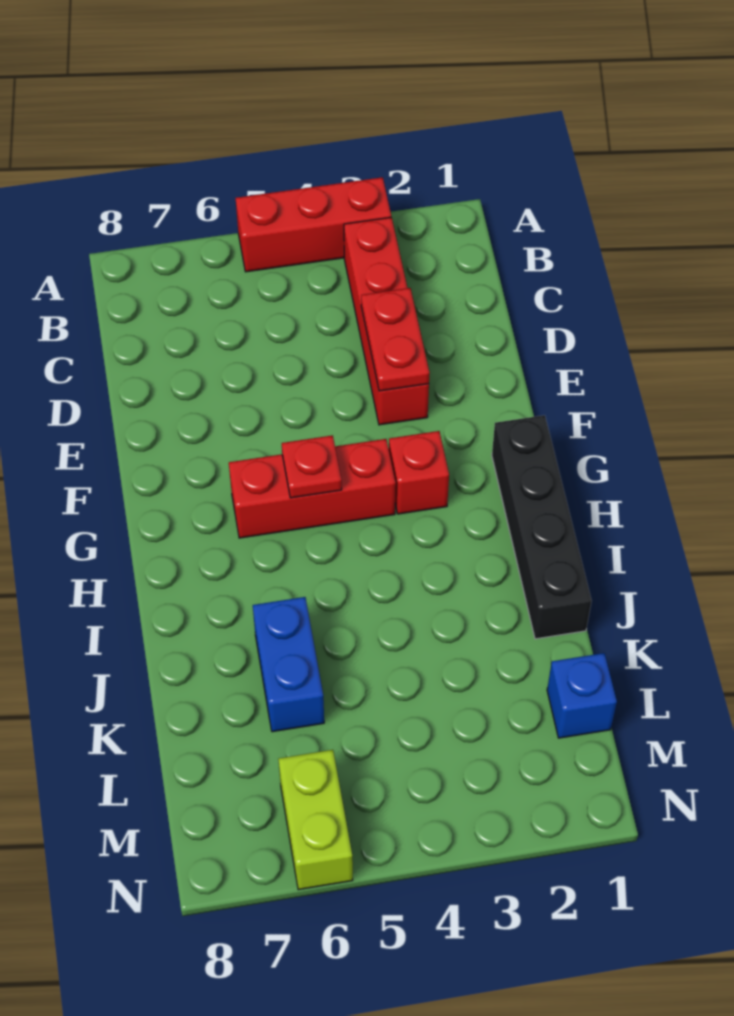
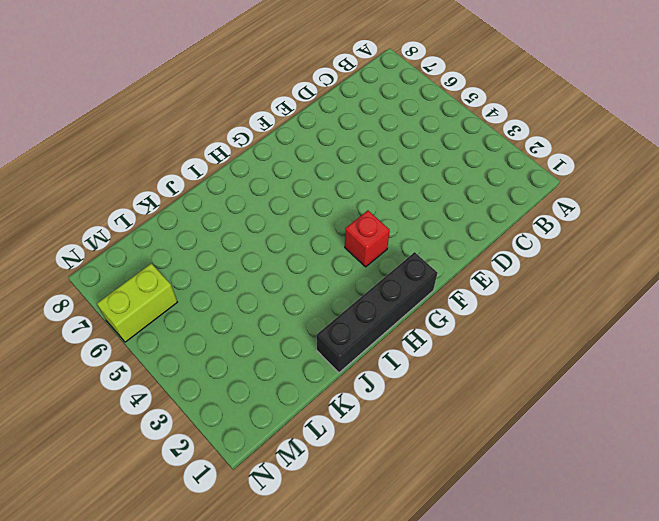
none -> red 1x3 brick [236,177,391,272]
none -> red 1x4 brick [344,217,429,425]

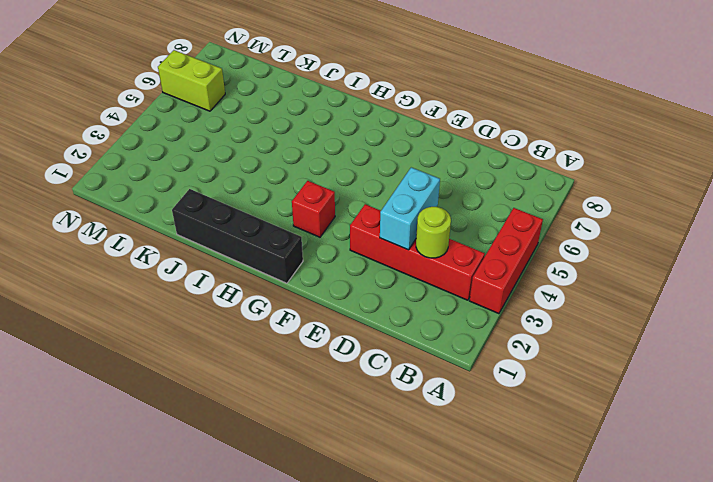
lime 1x1 round brick [416,207,451,258] -> none
cyan 1x2 brick [380,167,440,250] -> red 1x2 plate [361,288,430,391]
none -> red 1x3 brick [229,439,396,538]
none -> blue 1x2 brick [253,597,324,732]

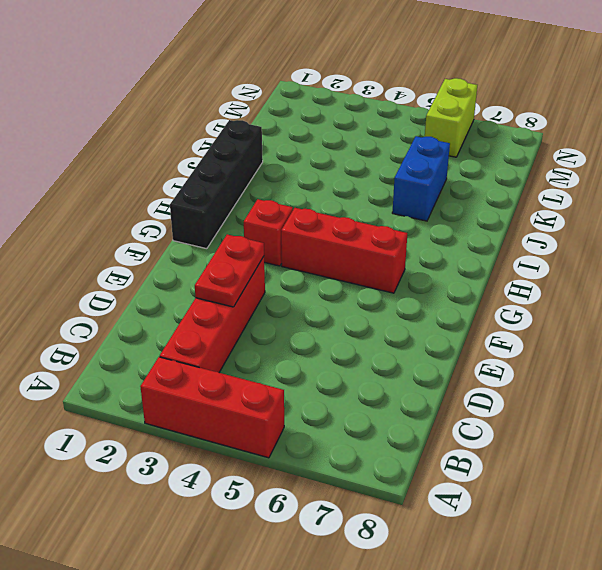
none -> blue 1x1 brick [547,653,617,738]
none -> red 1x1 plate [282,435,342,498]

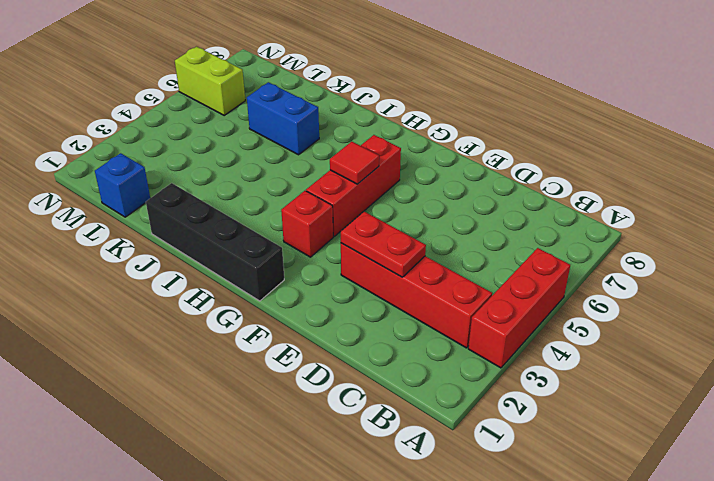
red 1x1 tile [330,142,379,184] -> red 1x1 plate [282,435,342,498]

